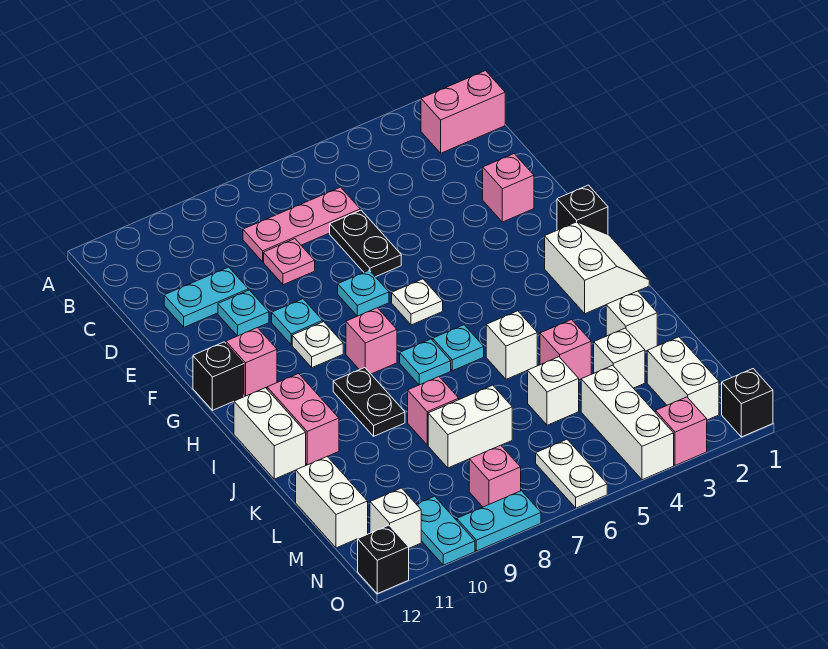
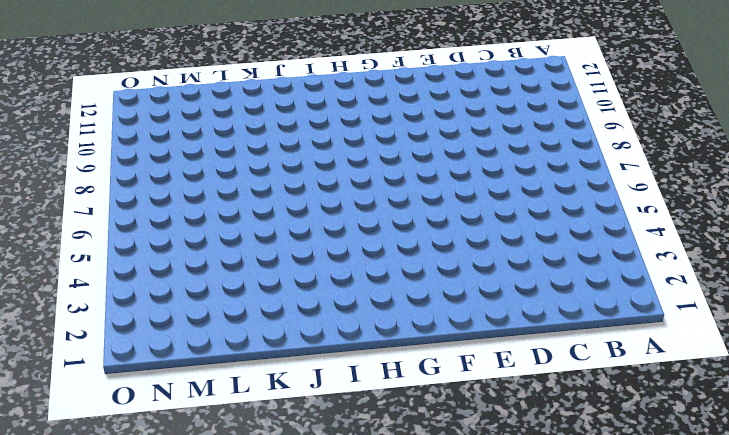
none -> pink 1x2 brick [421,71,505,153]
none -> pink 1x3 plate [243,187,360,262]
none -> black 1x2 plate [330,210,401,277]
none -> pink 1x1 plate [264,239,315,285]

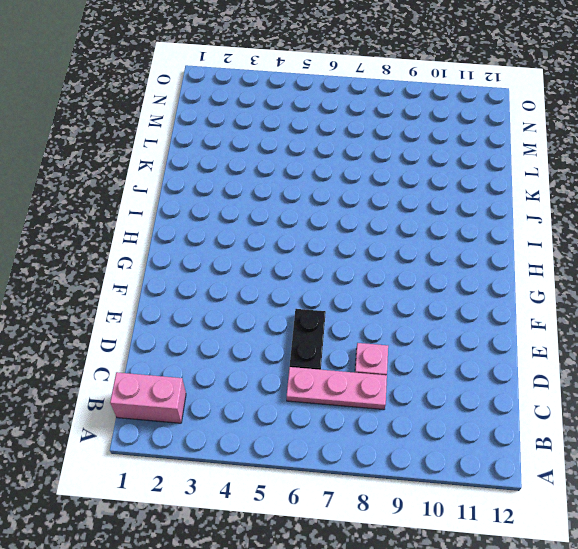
none -> cyan 1x2 plate [164,267,248,327]
none -> pink 1x1 brick [483,154,534,222]
none -> cyan 1x1 plate [218,290,269,336]
none -> cyan 1x1 plate [338,270,389,316]

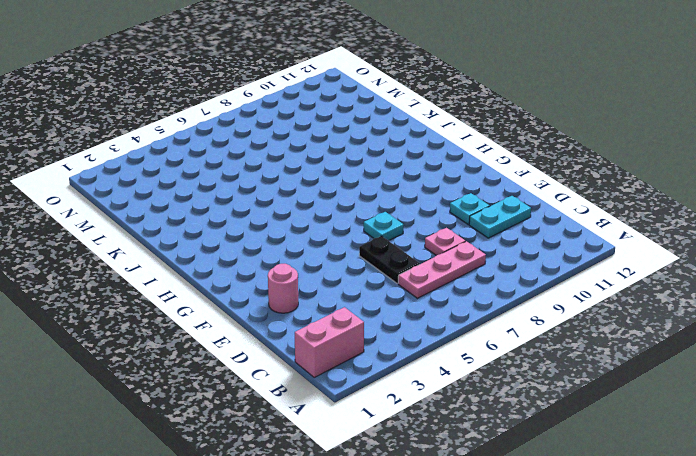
pink 1x1 round brick [268,264,298,313] -> pink 1x1 brick [483,154,534,222]
none -> cyan 1x1 plate [272,299,323,345]
none -> black 1x1 brick [557,185,608,235]
none -> white 1x1 plate [392,279,443,325]
none -> white 1x1 plate [292,322,343,368]

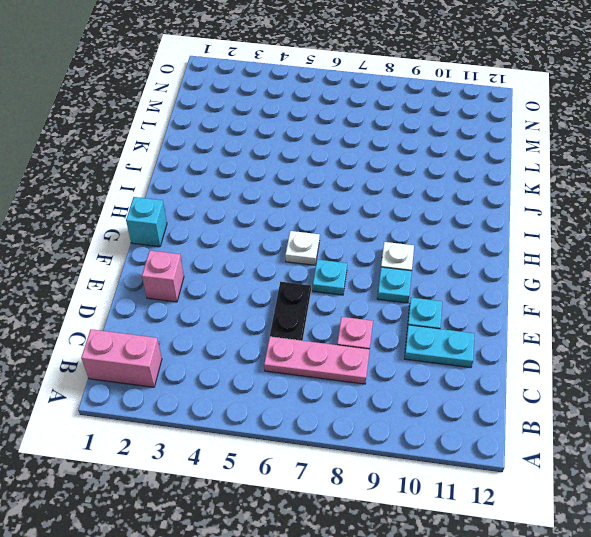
cyan 1x1 brick [126,197,167,247] -> black 1x1 brick [557,185,608,235]
none -> pink 1x1 brick [226,328,277,396]
none -> black 1x1 brick [193,342,244,410]
none -> white 2x2 slope [545,222,649,314]
none -> pink 1x1 brick [346,308,397,374]

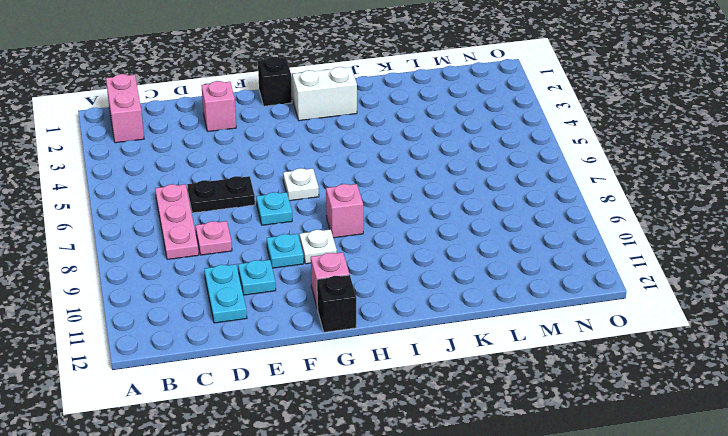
none -> cyan 1x1 plate [433,325,484,371]
none -> cyan 1x1 plate [400,339,451,385]
none -> black 1x2 plate [333,368,405,436]
none -> pink 1x2 brick [267,374,339,465]

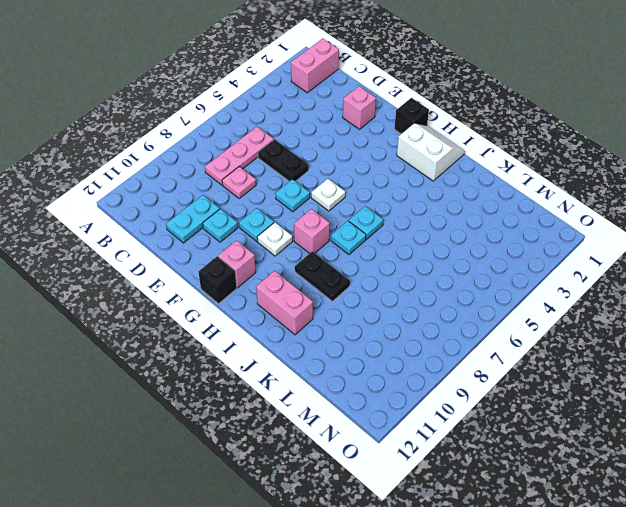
none -> white 1x2 brick [234,388,306,479]
none -> white 1x1 brick [486,311,537,379]
none -> white 1x1 brick [606,291,657,351]
none -> pink 1x1 brick [540,320,591,380]

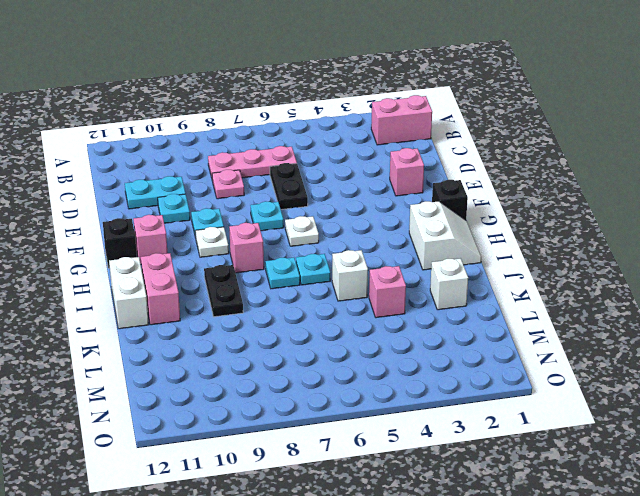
none -> pink 1x1 brick [408,377,459,445]
none -> white 1x1 brick [594,328,645,388]
none -> white 1x1 brick [528,357,579,425]
none -> white 1x2 brick [428,385,512,468]

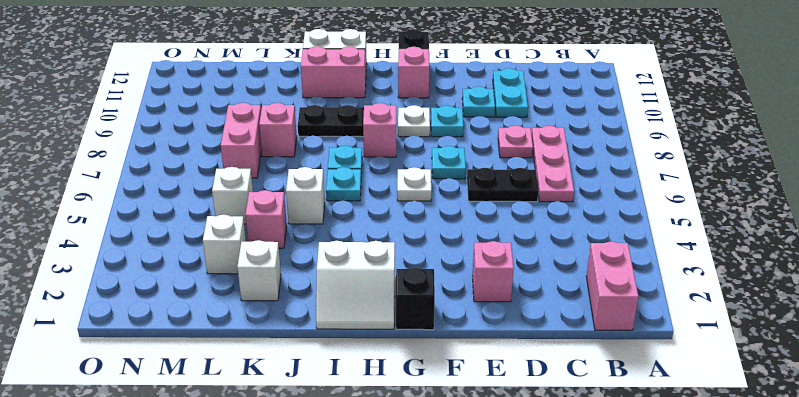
pink 1x2 brick [221,103,261,178] -> white 1x2 brick [428,385,512,468]
none -> white 1x2 brick [296,457,368,548]
none -> white 1x2 brick [647,337,719,420]
none -> white 1x3 brick [581,365,674,480]
none -> white 1x2 plate [536,439,607,508]

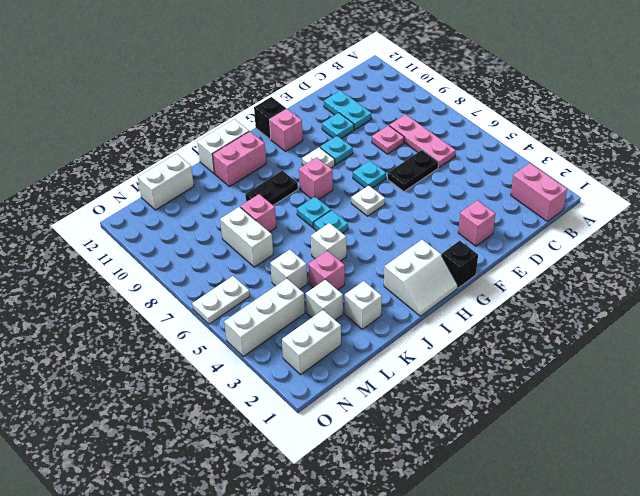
none -> pink 1x1 brick [469,445,521,507]
none -> cyan 1x2 plate [416,496,475,565]
none -> white 1x1 brick [370,488,421,548]
none -> black 1x1 brick [722,369,773,437]

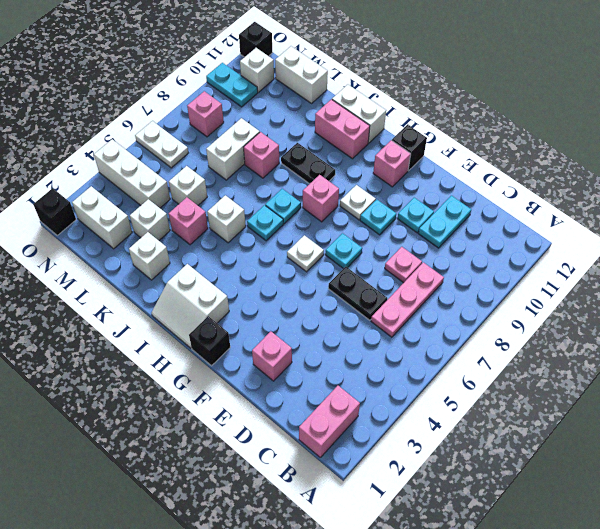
none -> pink 1x1 brick [655,397,707,465]
none -> cyan 1x2 plate [457,491,541,551]

